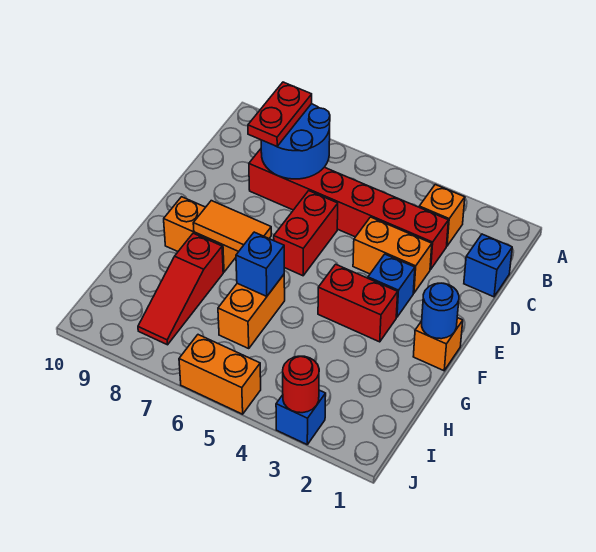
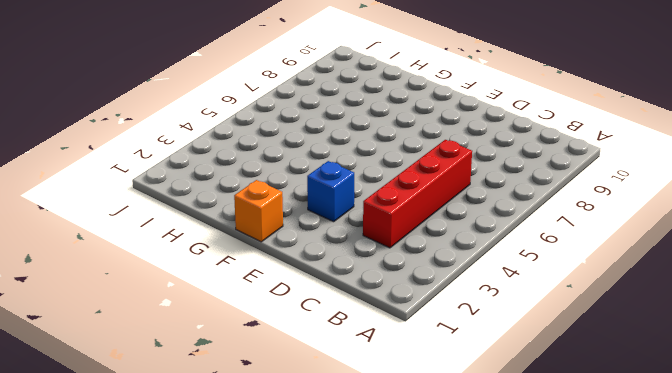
red 1x4 brick [363,140,472,248] -> red 1x6 brick [249,149,448,269]
none -> orange 1x1 brick [419,185,465,246]
none -> blue 1x1 brick [464,234,512,297]
none -> orange 1x2 brick [353,217,432,293]

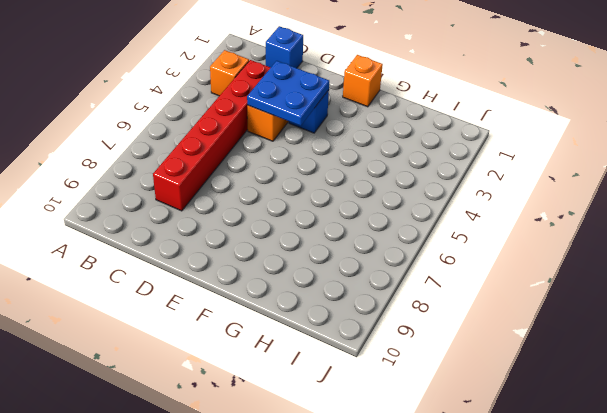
blue 2x2 plate [247,61,329,126] -> none
none -> red 1x2 brick [274,191,338,276]
none -> red 1x2 brick [318,264,398,342]
none -> orange 1x2 brick [164,197,238,272]

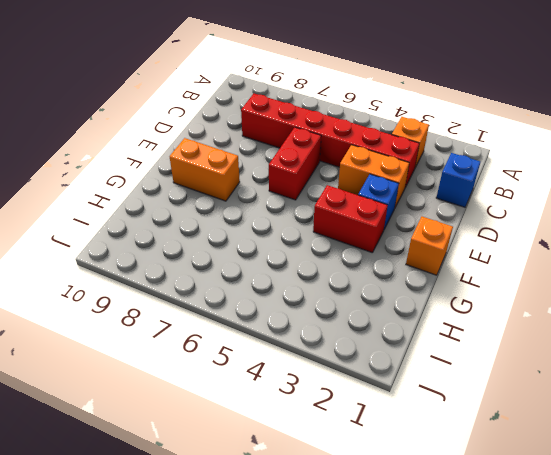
none -> orange 1x2 brick [218,275,285,348]
none -> red 1x3 slope [138,233,223,345]
none -> blue 1x1 brick [276,390,326,444]

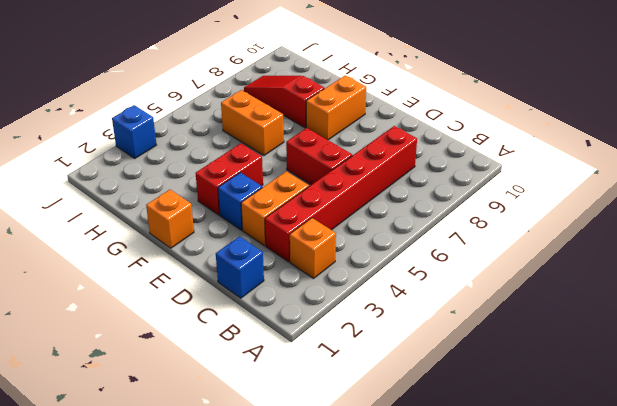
none -> orange 1x2 brick [179,335,261,414]
none -> blue 2x2 round brick [261,104,330,179]
none -> blue 1x1 round brick [422,283,459,339]

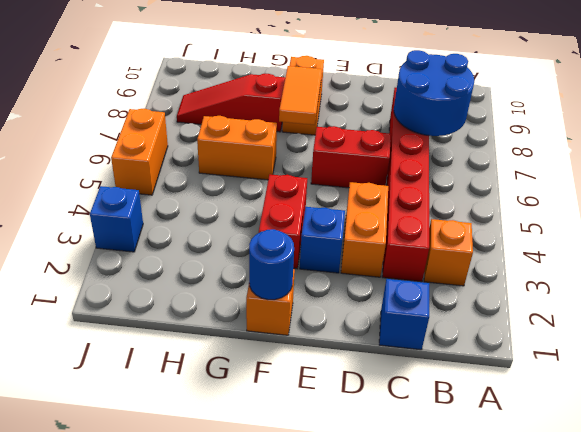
none -> blue 1x1 brick [236,232,284,296]
none -> red 1x1 round brick [283,356,319,413]
none -> red 1x2 plate [248,82,312,147]

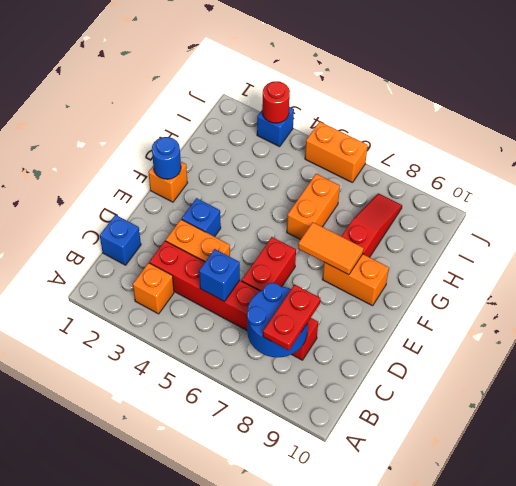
blue 1x1 brick [199,249,240,302] -> blue 1x1 brick moved to [236,232,284,296]
none -> red 1x2 brick [318,264,398,342]

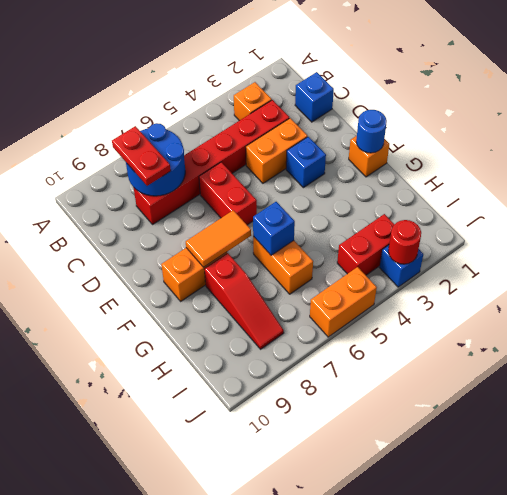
red 1x2 brick [337,214,395,275] -> red 1x2 brick moved to [318,264,398,342]

